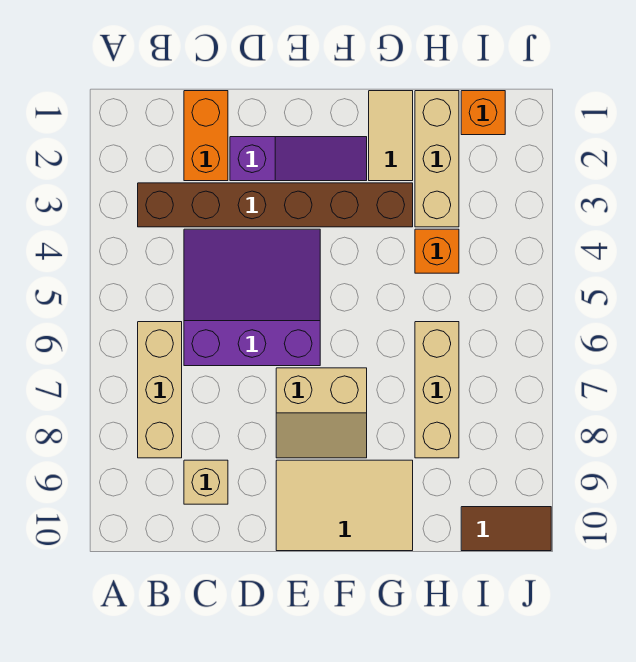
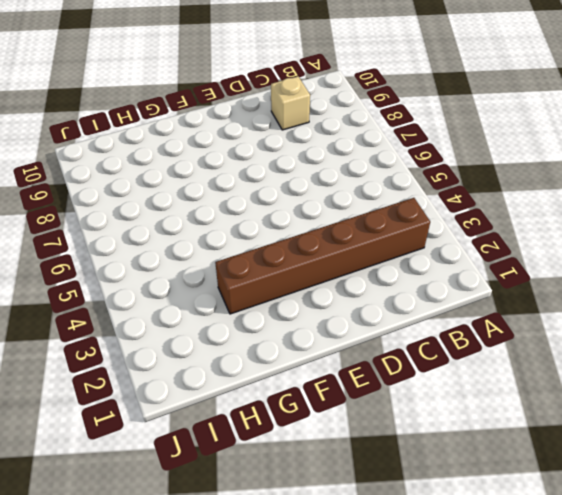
none -> tan 1x3 brick [138,322,182,458]
none -> orange 1x2 brick [184,91,228,181]
none -> purple 3x3 slope [184,229,320,366]

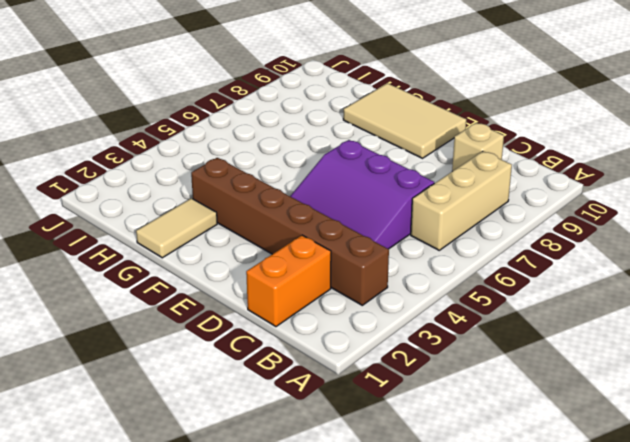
none -> purple 1x3 slope [230,137,367,181]
none -> tan 2x2 slope [276,368,367,458]
none -> tan 1x3 brick [415,91,459,227]

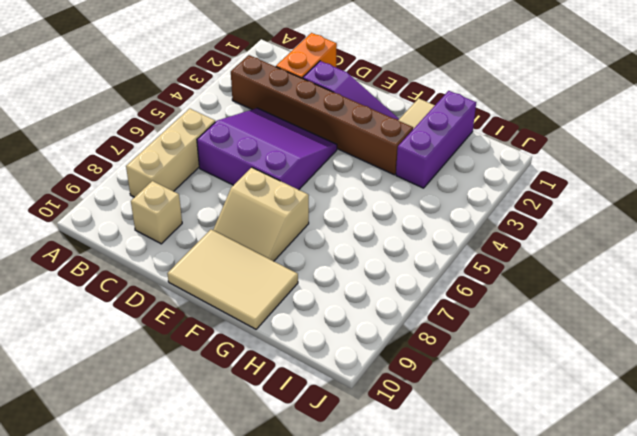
purple 1x3 brick [396,91,476,188] -> tan 1x3 brick [415,91,459,227]
none -> orange 1x1 brick [415,229,459,273]
none -> tan 1x3 brick [415,322,459,458]
none -> orange 1x1 brick [461,91,505,135]

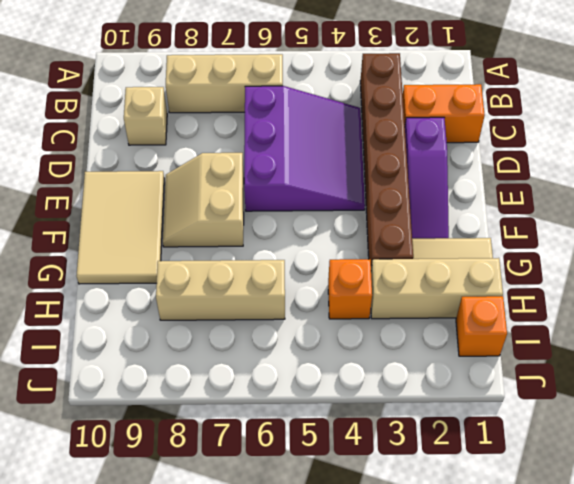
none -> brown 1x2 tile [461,507,551,551]

